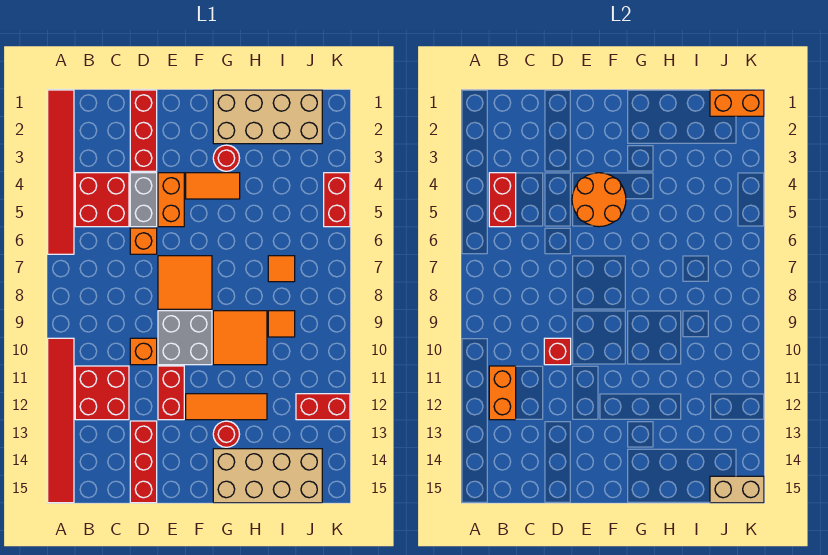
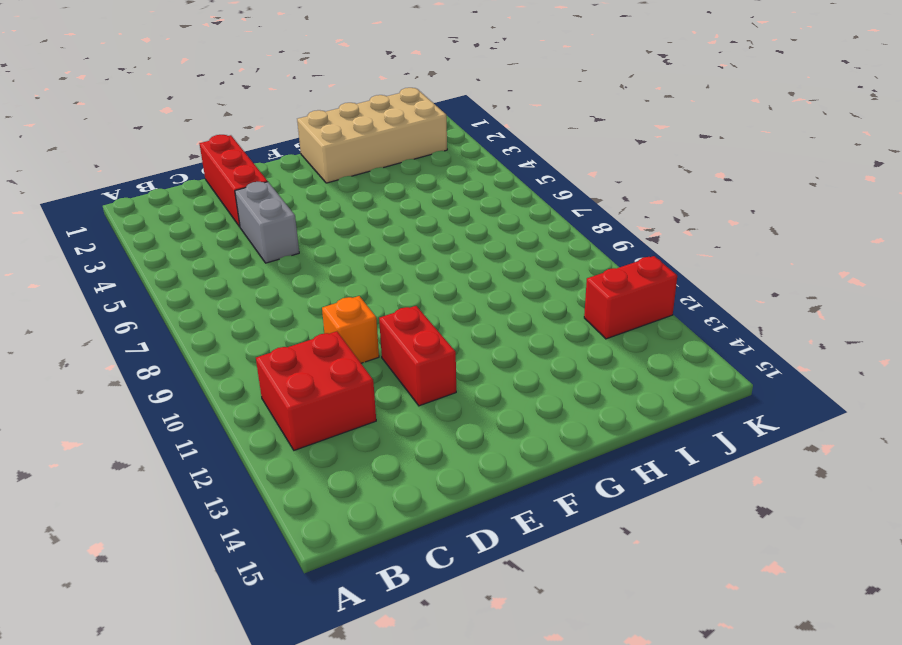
none -> red 1x6 tile [48,90,74,254]
none -> red 1x6 tile [48,338,74,503]
none -> red 2x2 brick [75,173,129,227]
none -> orange 1x1 brick [130,228,157,254]

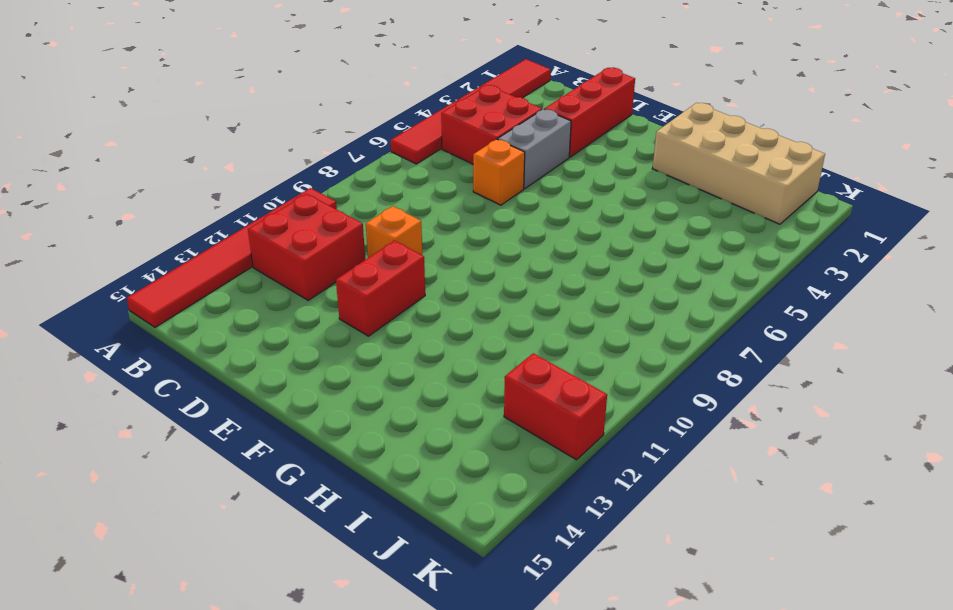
none -> red 1x3 brick [130,421,157,503]
none -> orange 1x2 brick [158,173,184,227]
none -> orange 2x2 tile [158,256,212,309]
none -> grey 2x2 brick [158,311,212,365]

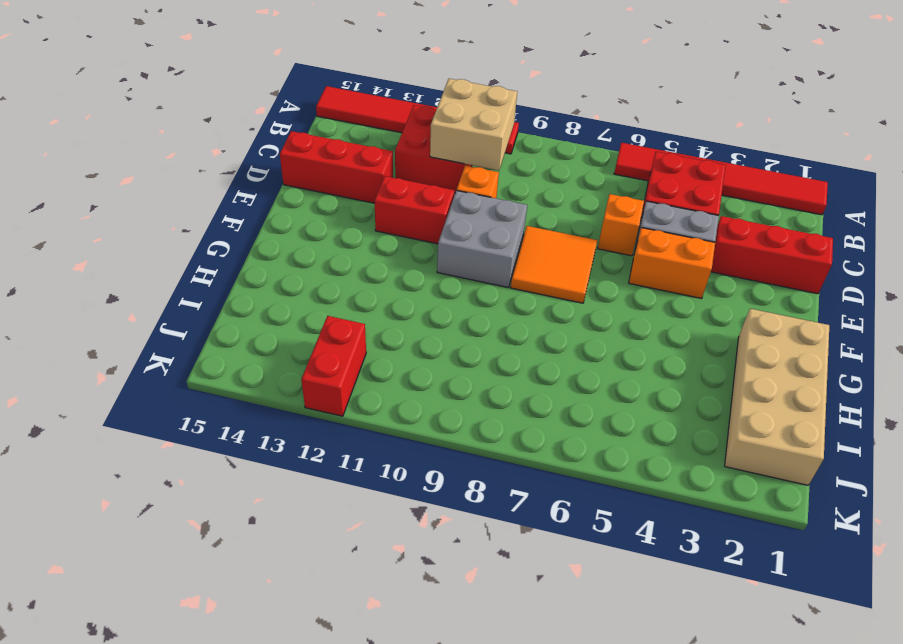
tan 2x2 brick [430,79,517,170] -> orange 1x2 brick [489,366,516,420]
none -> orange 1x2 tile [186,173,240,199]
none -> orange 1x3 tile [186,394,267,420]
none -> red 1x1 round brick [213,145,240,171]
none -> orange 2x2 tile [213,311,267,365]

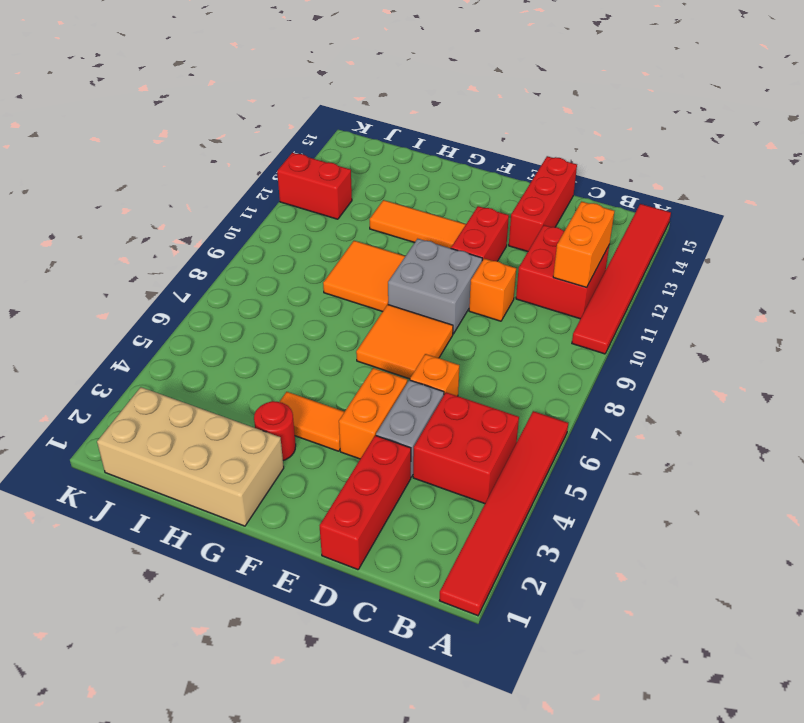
none -> red 1x1 round brick [213,421,240,447]
none -> tan 2x4 brick [213,449,322,503]
none -> orange 1x1 tile [268,256,295,282]
none -> orange 1x1 tile [268,311,295,337]

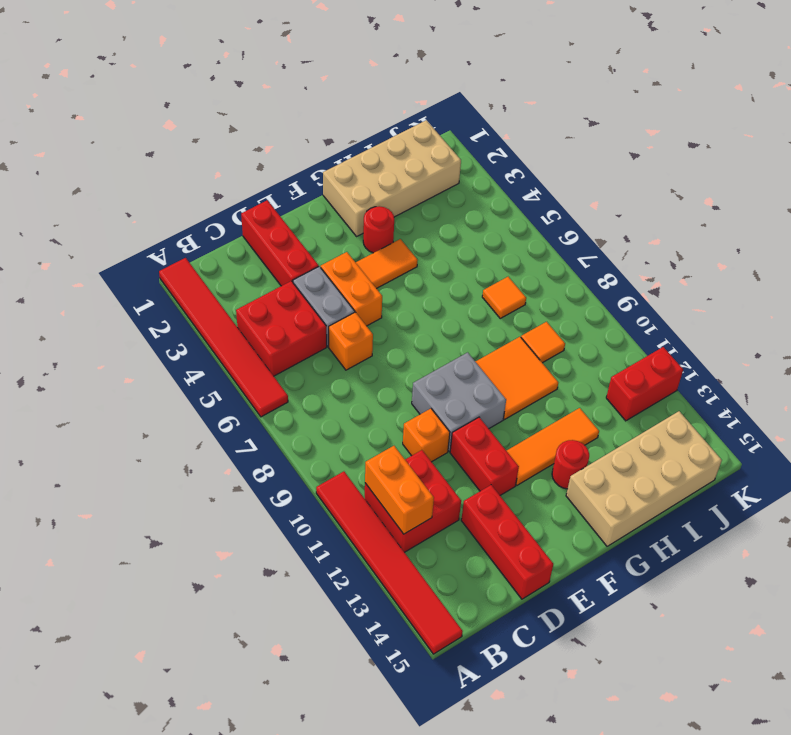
none -> orange 2x2 tile [158,256,212,309]
none -> red 1x2 brick [324,173,350,227]
none -> red 1x2 brick [489,173,516,227]
none -> red 1x1 brick [544,338,571,365]

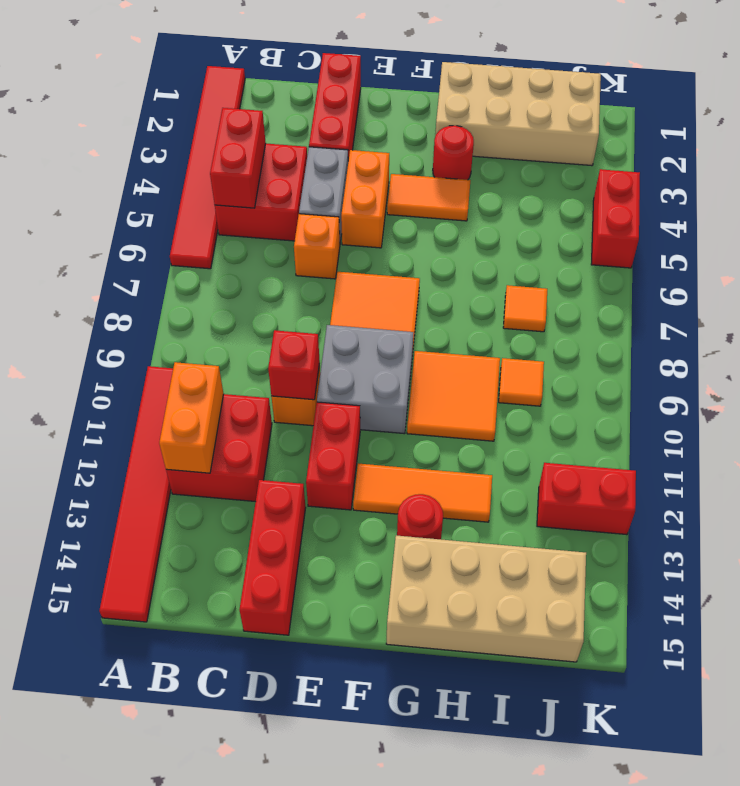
none -> orange 2x2 round brick [572,173,626,227]
none -> orange 1x2 brick [710,90,764,116]
none -> tan 1x2 brick [710,476,764,503]

